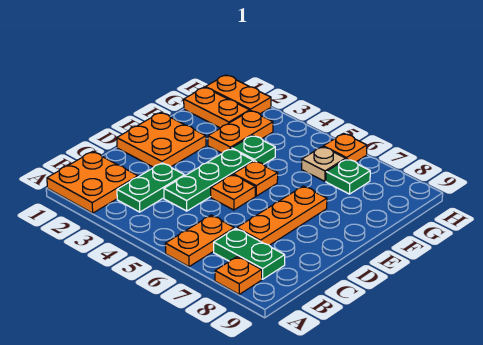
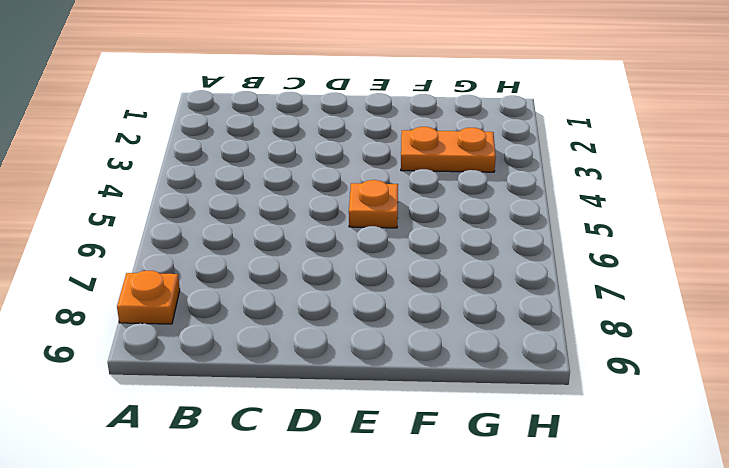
none -> orange 2x2 plate [47,152,138,213]
none -> orange 1x2 plate [165,215,234,267]
none -> green 1x2 plate [117,163,185,212]

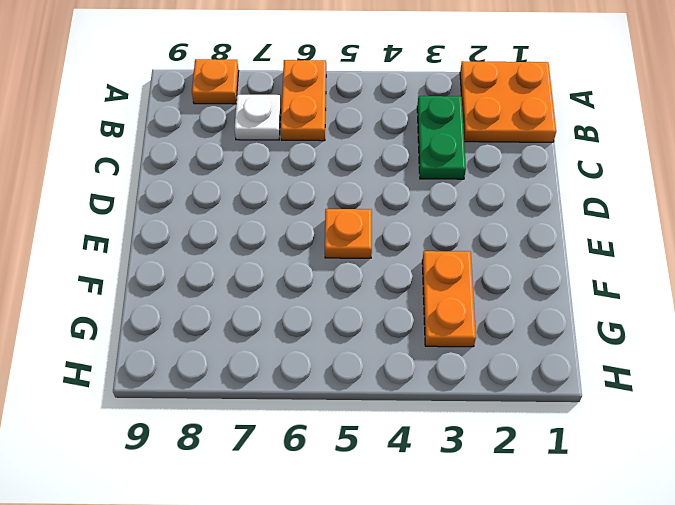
white 1x1 plate [234,95,281,140] -> green 1x2 plate [214,228,285,279]
none -> green 1x3 plate [164,149,253,211]
none -> orange 1x3 plate [237,186,327,245]
none -> orange 2x2 plate [117,112,206,167]

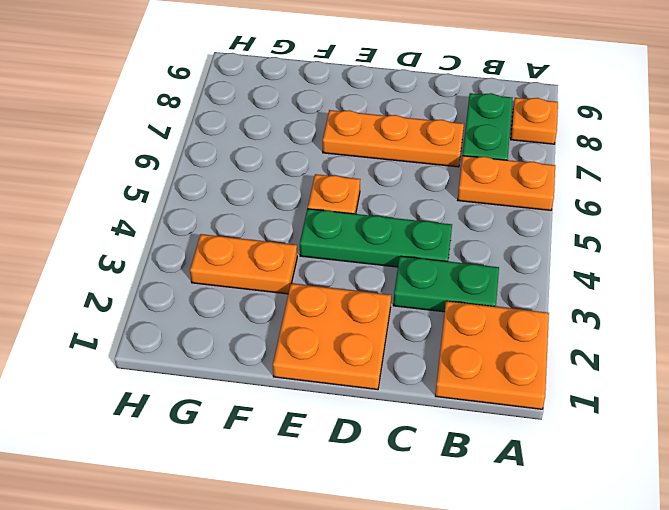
none -> orange 1x1 plate [211,174,255,210]
none -> green 1x1 plate [232,135,275,164]
none -> orange 1x2 plate [184,87,250,128]

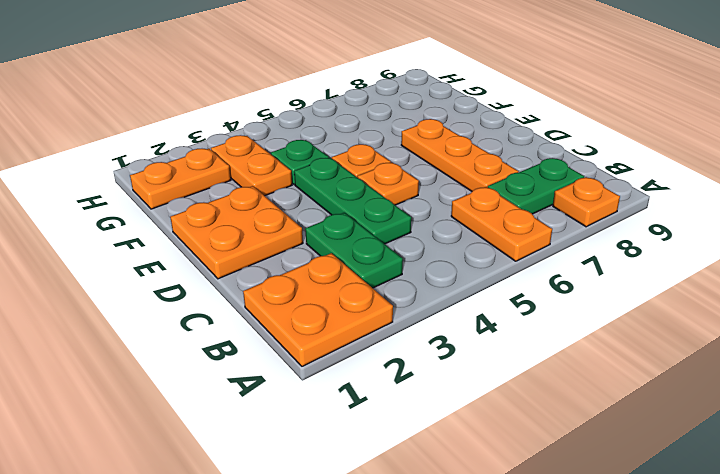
none -> tan 1x1 plate [302,147,346,181]
none -> green 1x1 plate [326,159,370,194]
none -> orange 1x2 plate [205,75,271,114]

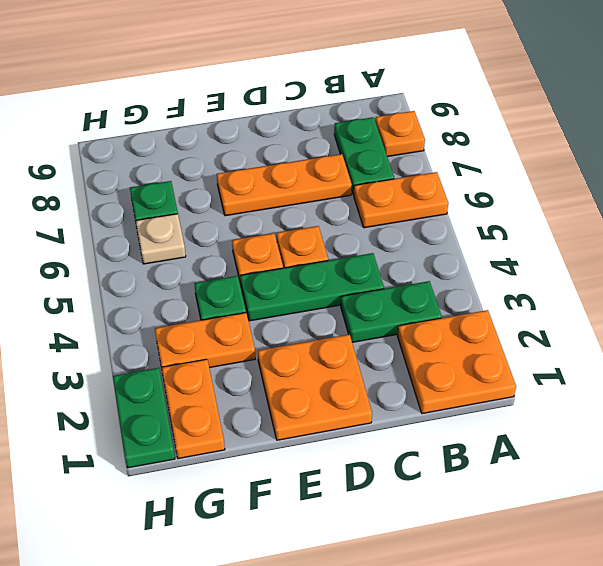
green 1x2 plate [113,368,175,468] -> orange 1x2 plate [205,75,271,114]
none -> orange 1x1 plate [323,133,367,162]

